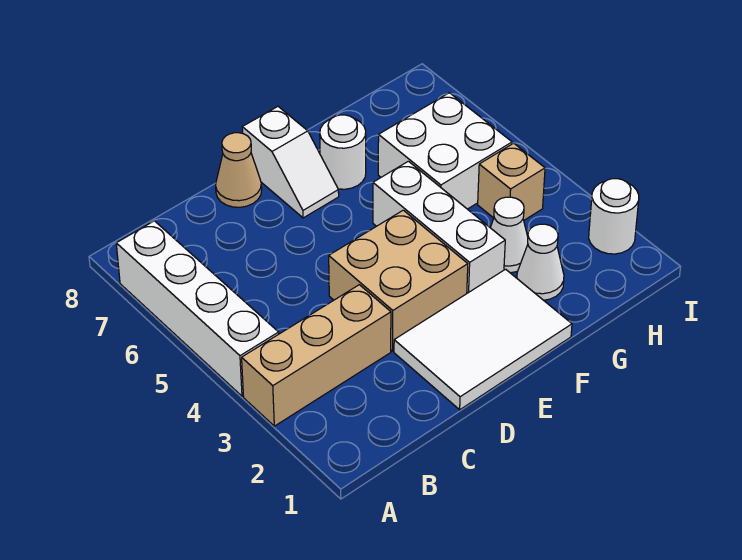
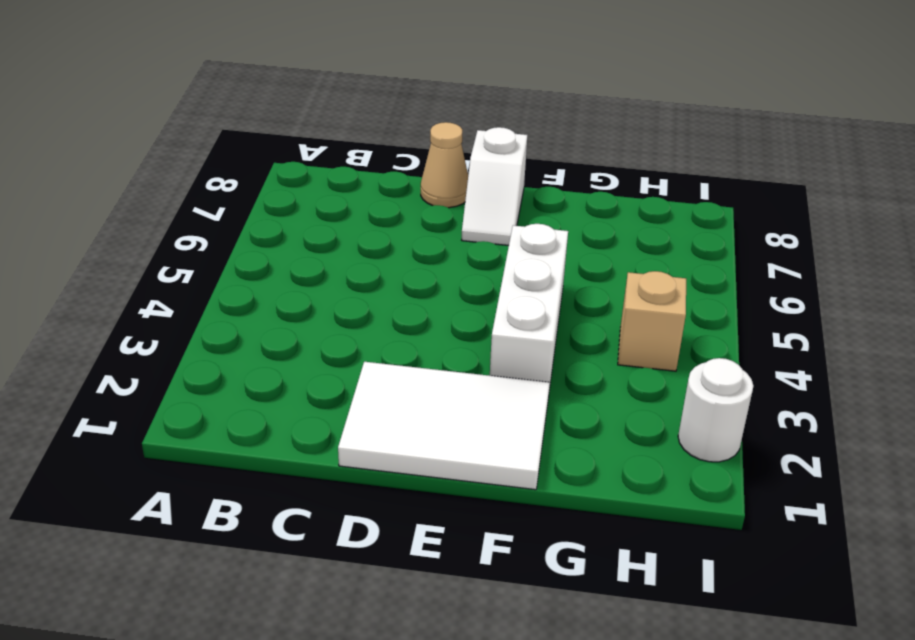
none -> tan 1x3 brick [242,285,391,426]
none -> white 1x4 brick [116,221,279,396]
none -> tan 2x2 brick [329,210,468,351]

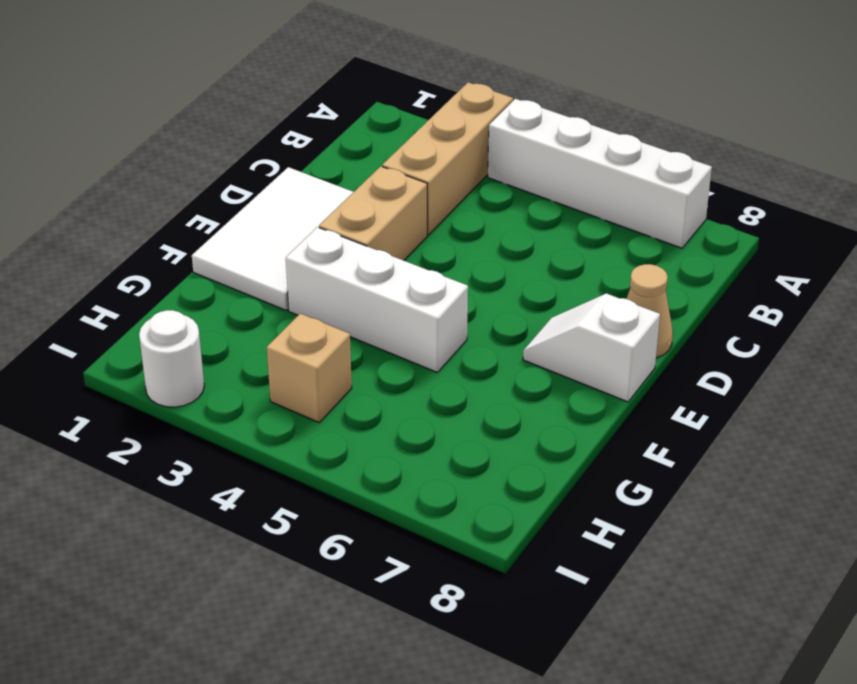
tan 1x2 brick [319,166,427,260] -> tan 2x2 brick [329,210,468,351]
none -> white 1x1 round brick [320,115,366,189]
none -> white 1x1 cone [517,224,564,300]
none -> white 1x1 cone [490,197,528,273]

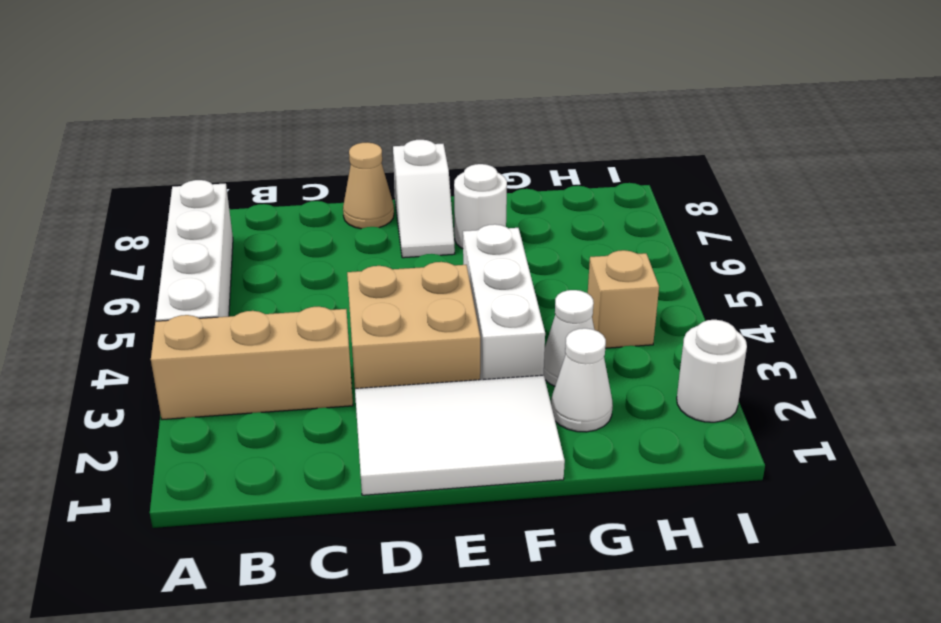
none -> white 2x2 brick [378,93,512,209]

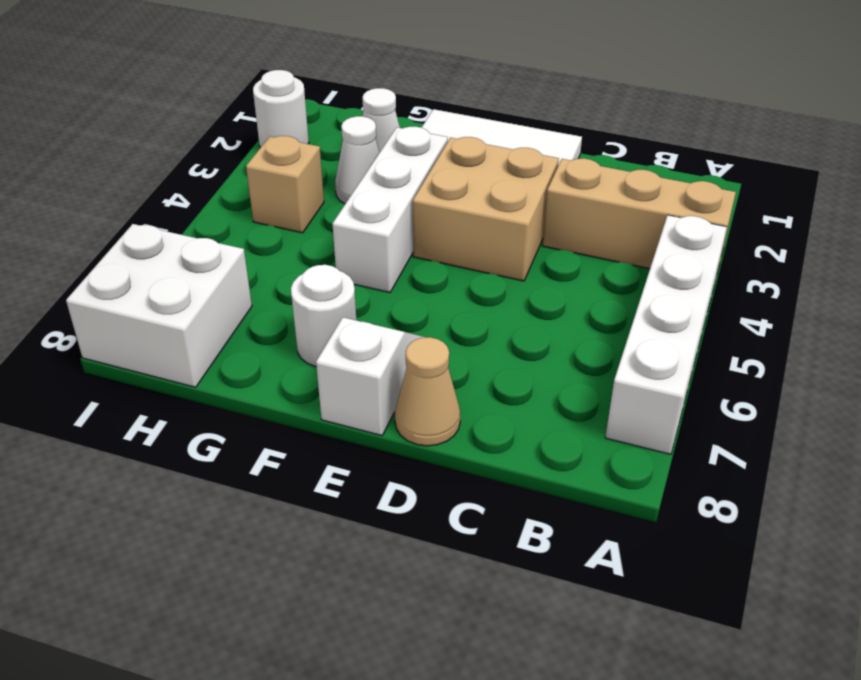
white 2x2 brick [66,224,252,387] -> white 2x2 brick moved to [378,93,512,209]

